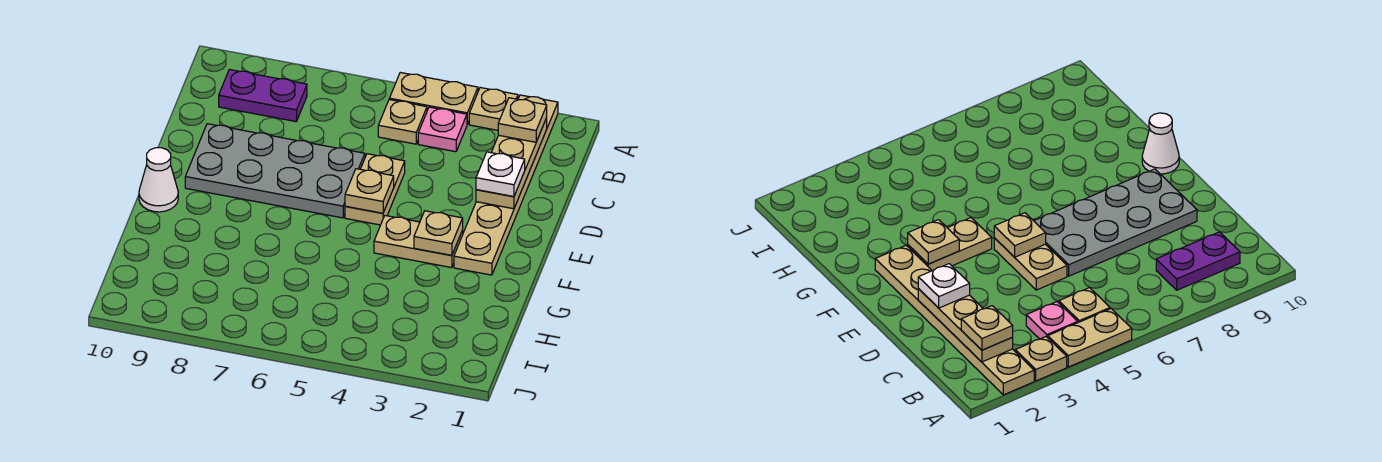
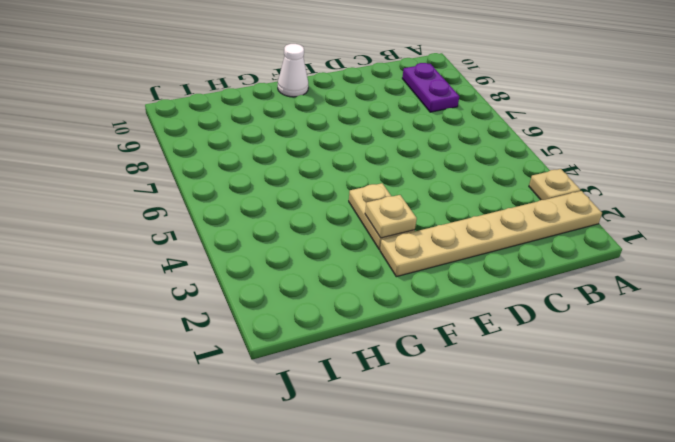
none -> tan 1x2 plate [389,73,478,124]
none -> pink 1x1 plate [418,107,467,152]
none -> tan 1x1 plate [378,100,427,144]

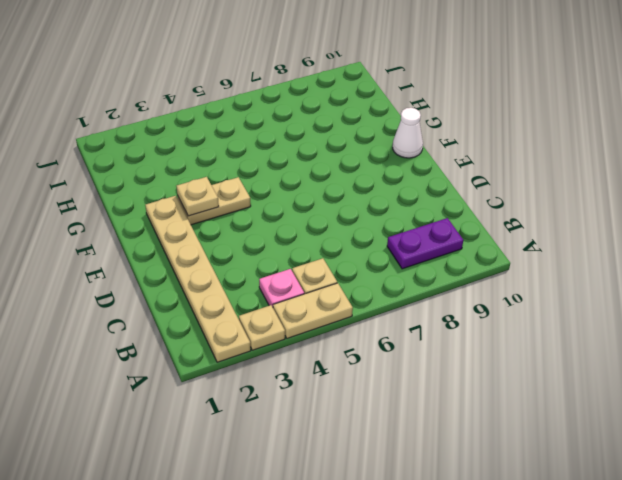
none -> tan 1x2 plate [345,154,405,225]
none -> grey 2x4 plate [185,124,365,218]
none -> tan 1x3 plate [476,118,547,209]

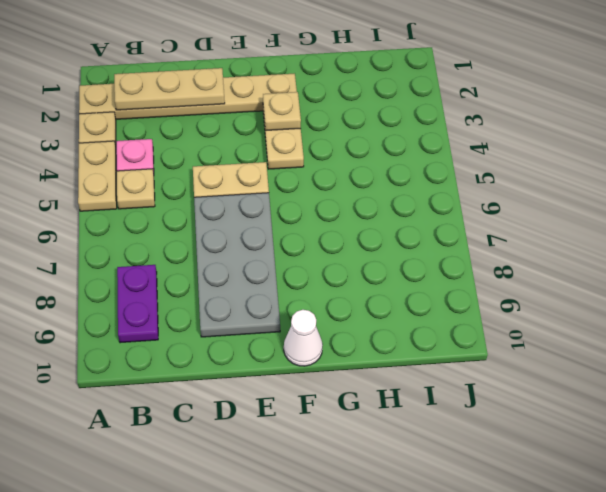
none -> tan 1x1 plate [345,169,394,213]
none -> tan 1x1 plate [498,98,547,142]
none -> white 1x1 plate [476,152,525,197]

